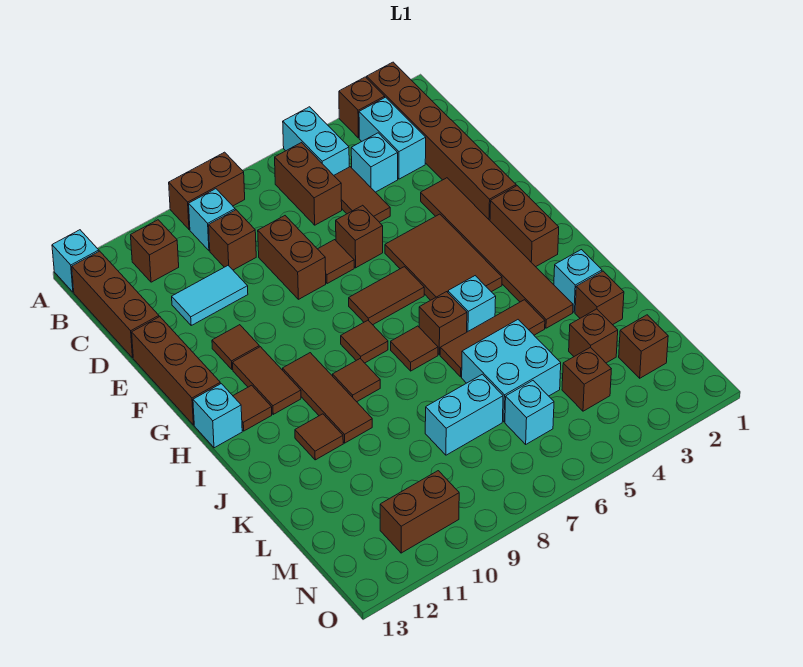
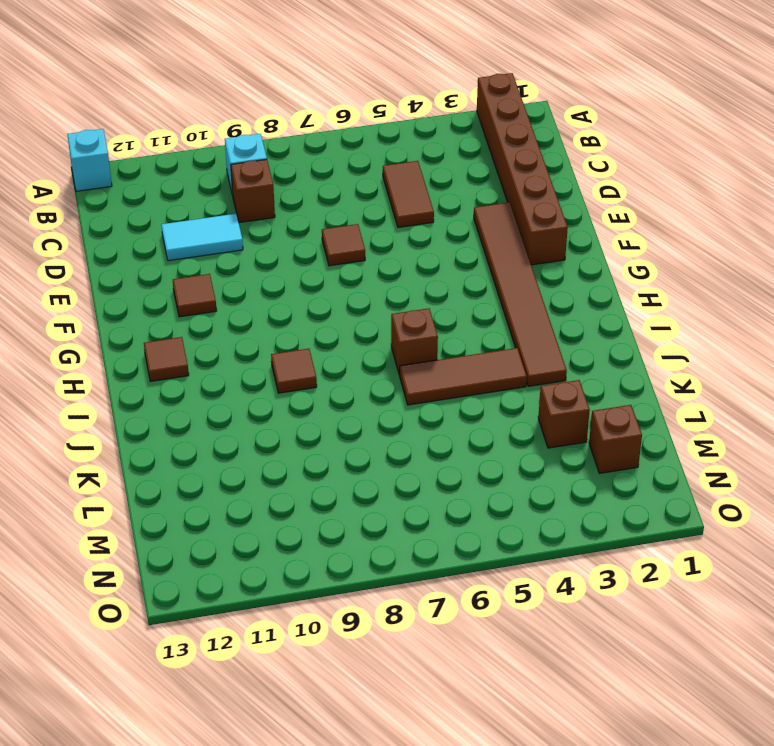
none -> brown 1x1 brick [339,77,385,138]
none -> cyan 1x2 brick [283,107,349,175]
none -> brown 1x2 brick [169,152,245,230]
none -> cyan 1x2 brick [359,97,426,179]

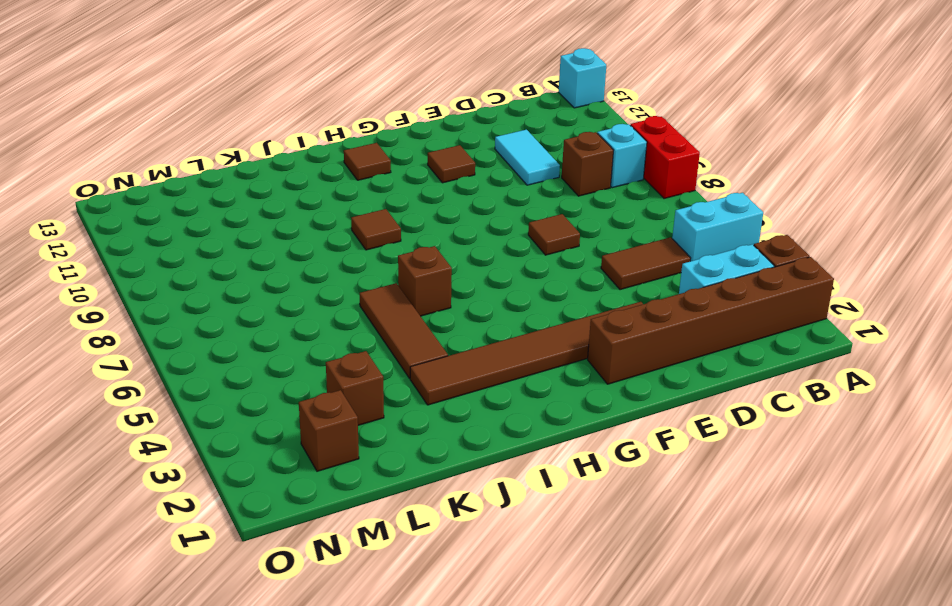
red 1x2 brick [630,116,700,199] -> brown 1x2 brick [169,152,245,230]
none -> brown 1x2 brick [275,143,342,225]
none -> brown 1x1 brick [131,220,179,282]
none -> brown 1x3 brick [72,251,159,358]
none -> cyan 1x1 brick [351,133,398,192]

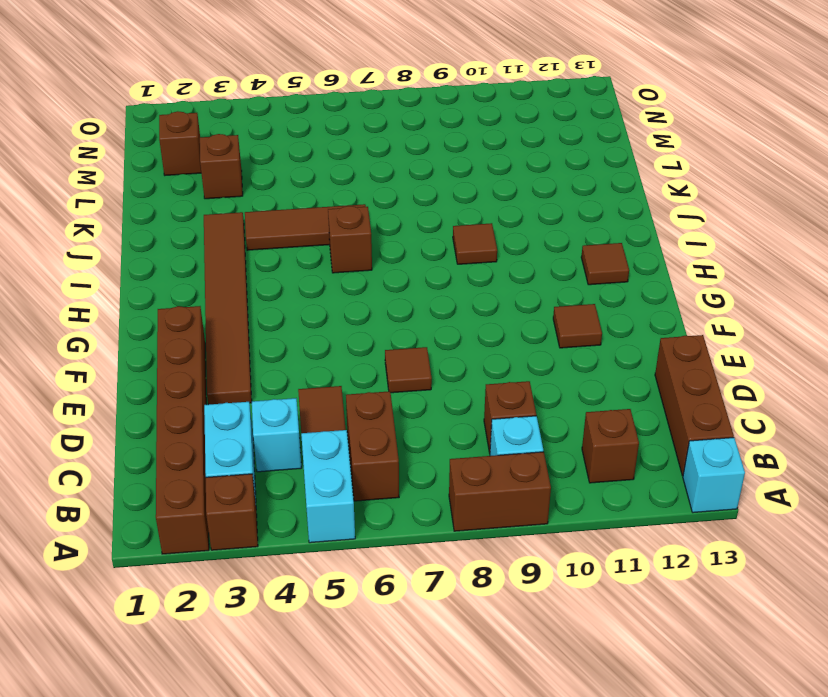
none -> brown 1x2 brick [258,216,326,299]
none -> cyan 1x2 tile [172,265,248,325]
none -> brown 1x1 brick [336,205,383,268]
none -> brown 1x3 brick [132,317,220,425]

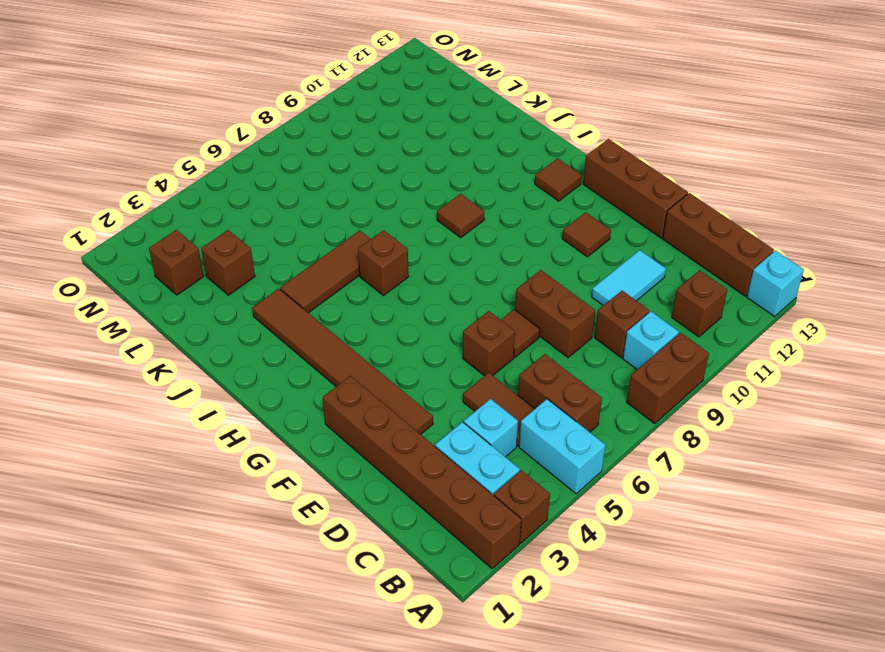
none -> brown 2x3 tile [385,214,502,300]
none -> brown 1x2 brick [490,186,559,267]
none -> brown 1x2 tile [349,267,424,325]
none -> brown 1x2 tile [233,347,301,414]

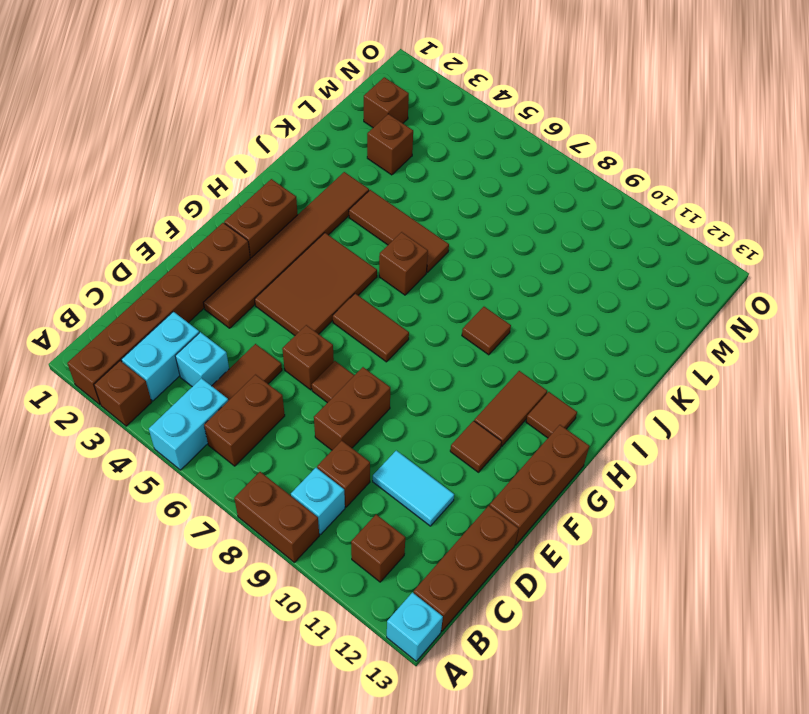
none -> brown 1x1 tile [341,320,388,363]
none -> brown 1x3 tile [283,353,372,443]
none -> cyan 1x1 brick [193,384,242,448]
none -> cyan 1x1 brick [448,276,496,332]

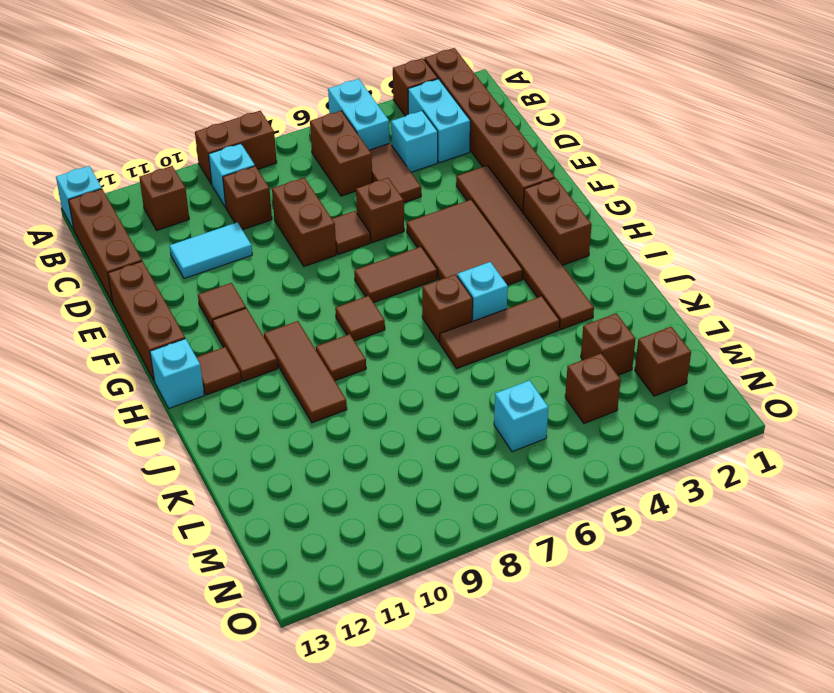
none -> brown 1x1 tile [391,326,438,371]
none -> cyan 1x1 brick [554,250,602,312]
none -> brown 1x1 tile [295,414,343,460]
none -> brown 1x1 brick [575,271,624,325]

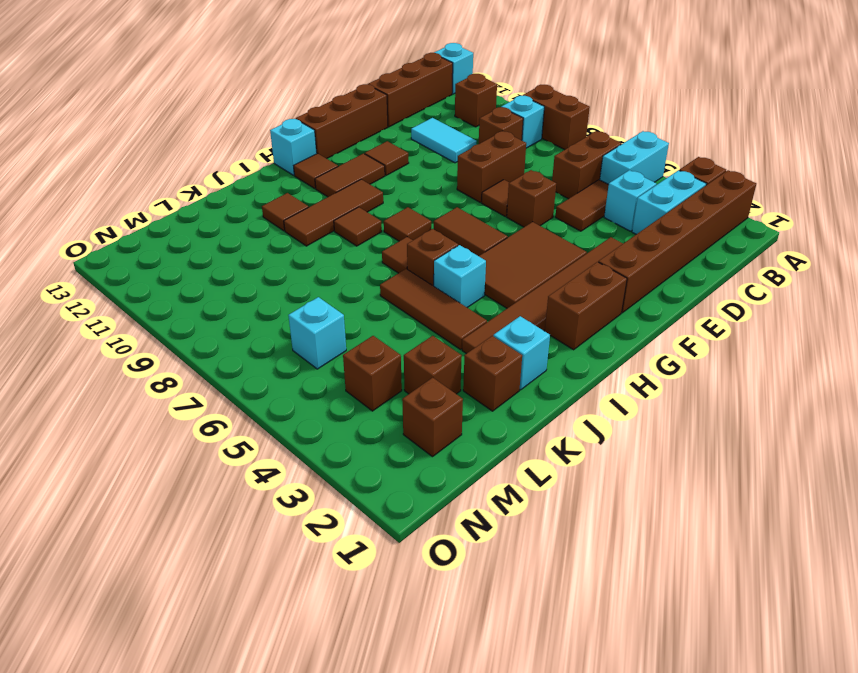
none -> cyan 2x2 brick [462,320,561,422]
none -> cyan 1x2 brick [425,374,503,455]
none -> brown 1x2 brick [380,471,459,553]

